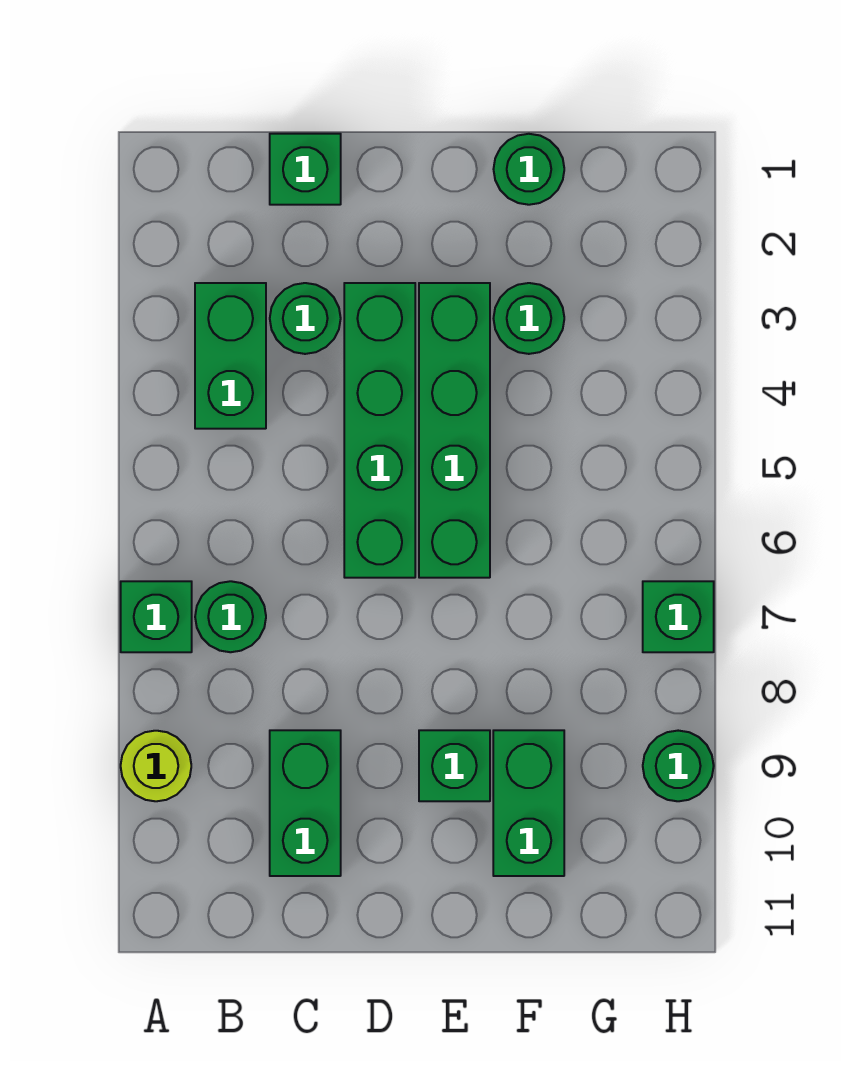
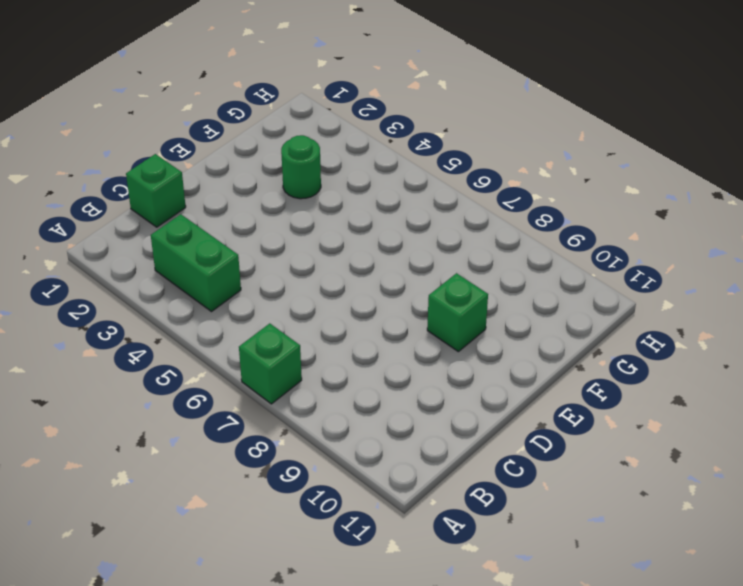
none -> lime 1x1 round brick [121,731,191,801]
none -> green 1x1 round brick [195,581,266,652]
none -> green 1x1 round brick [270,283,341,354]

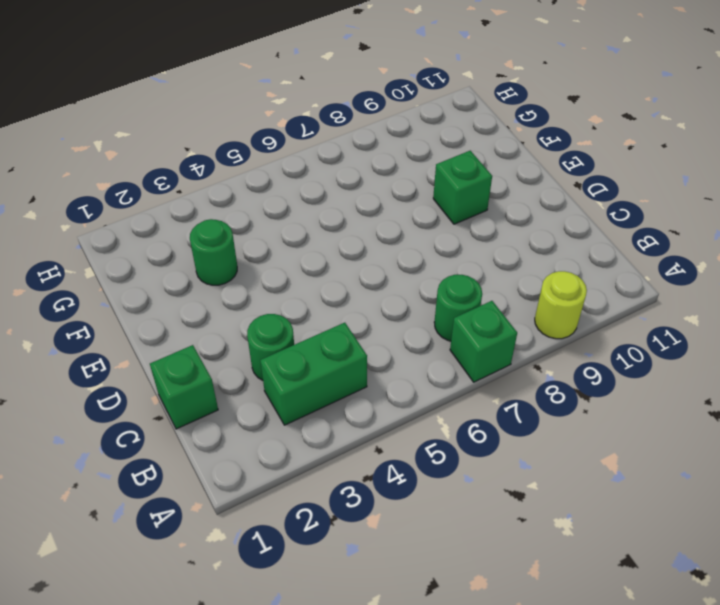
none -> green 1x2 brick [270,730,341,876]
none -> green 1x4 brick [344,283,415,578]
none -> green 1x4 brick [419,283,490,578]

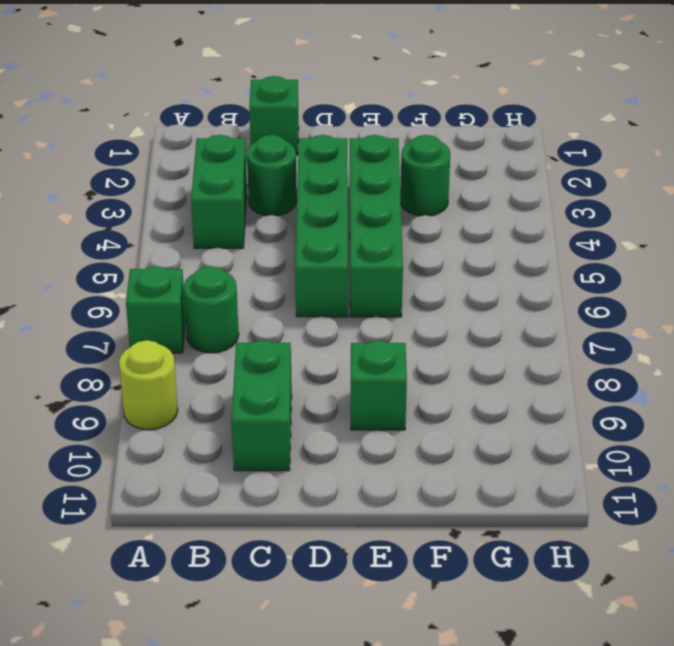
none -> green 1x1 round brick [494,134,564,205]
none -> green 1x2 brick [493,730,564,876]
none -> green 1x1 brick [643,581,714,652]

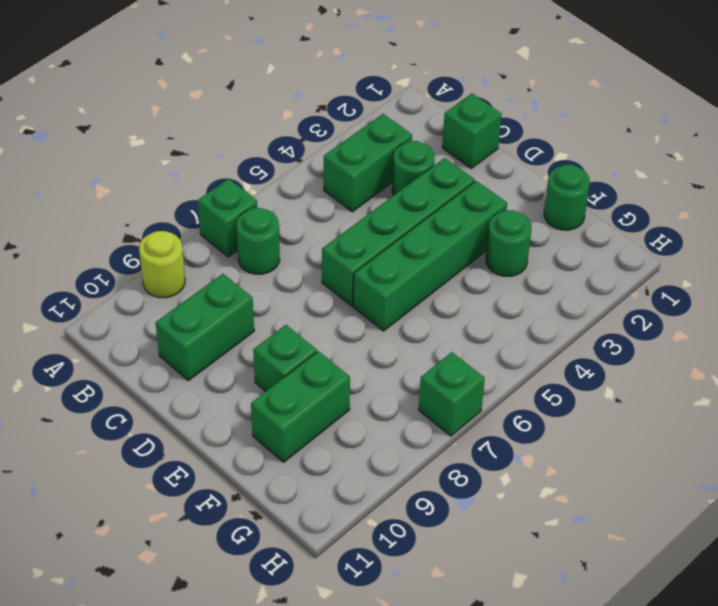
none -> green 1x1 round brick [643,731,714,801]

